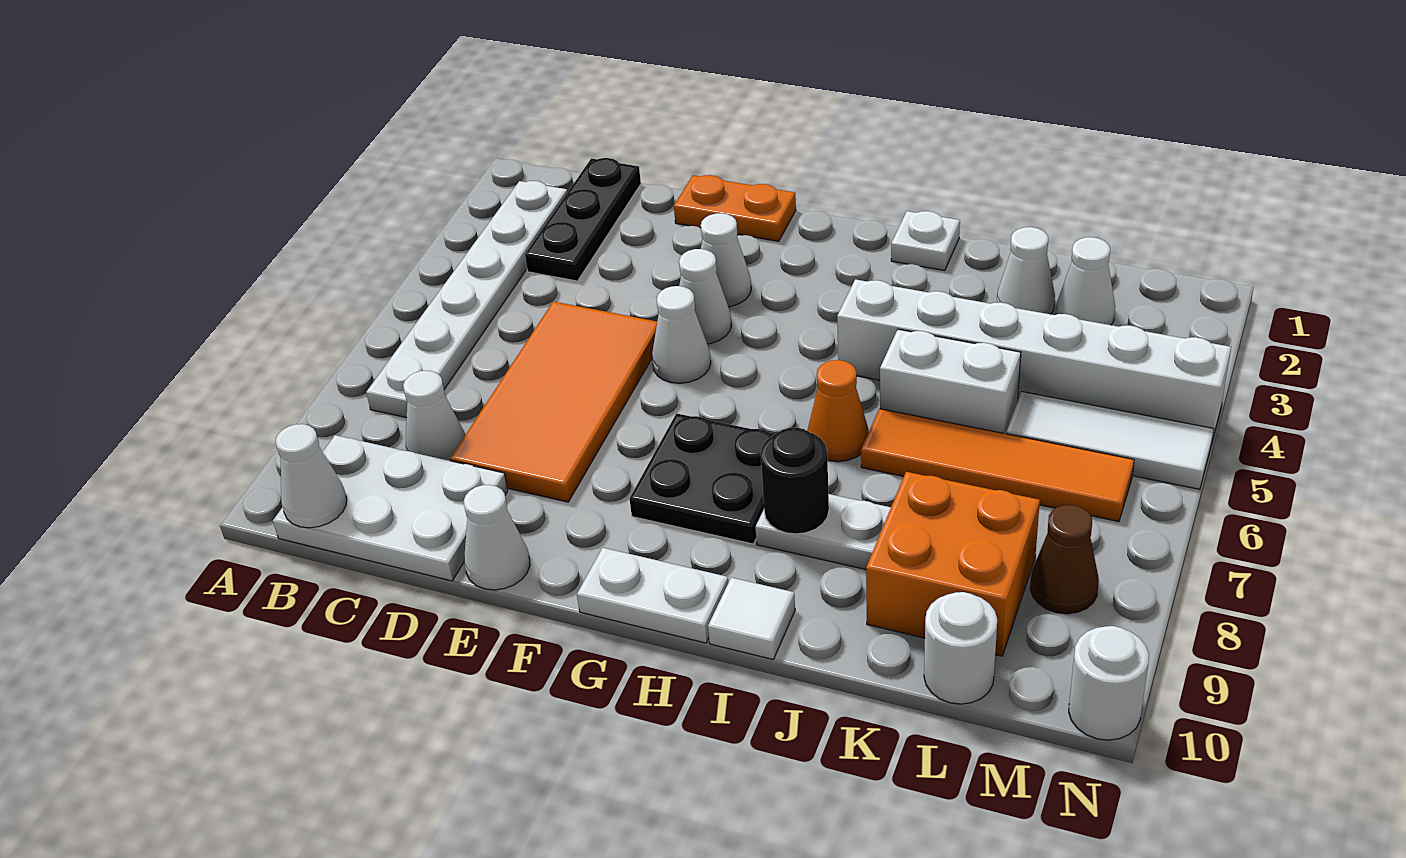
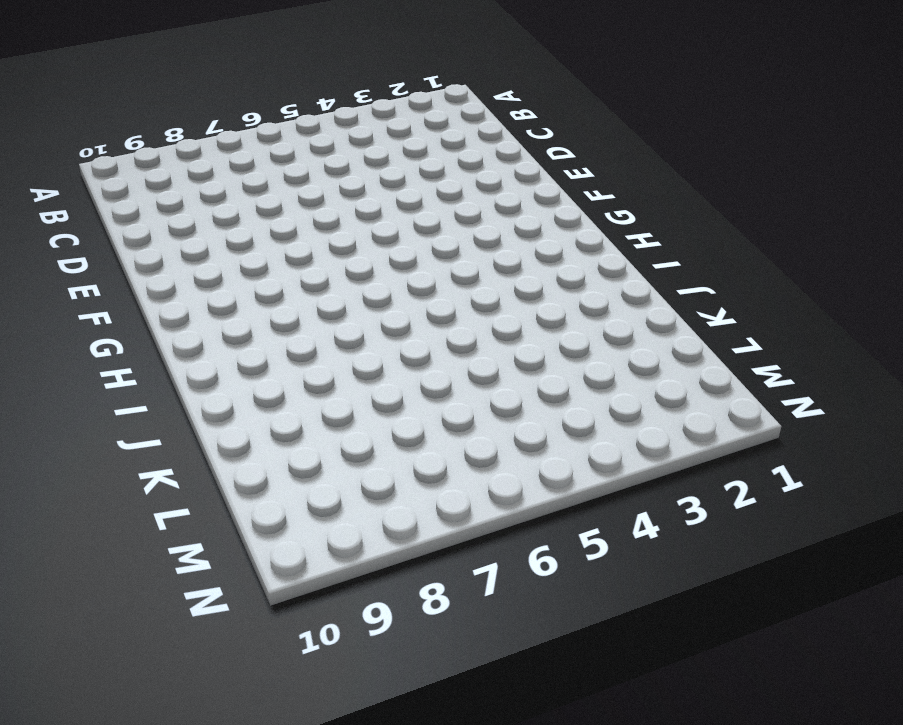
none -> white 1x6 plate [366,181,568,418]
none -> white 2x3 plate [273,435,508,581]
none -> black 1x3 plate [525,158,641,281]

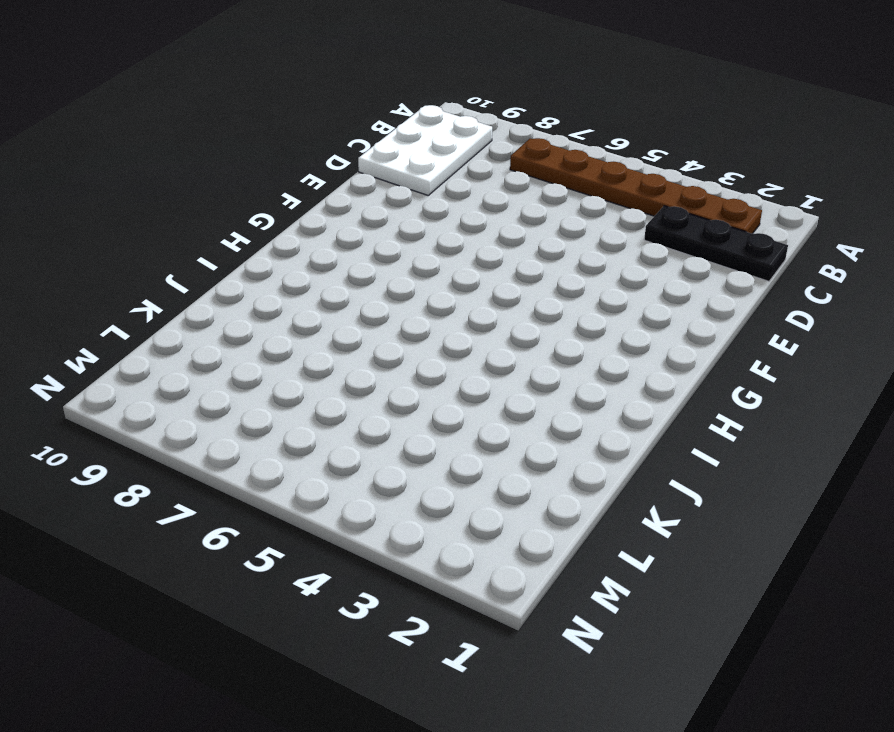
brown 1x6 plate [510,138,762,234] -> white 1x6 plate [366,181,568,418]
none -> white 1x1 cone [403,371,465,461]
none -> orange 2x4 tile [450,301,657,502]
none -> orange 1x2 plate [674,175,796,241]

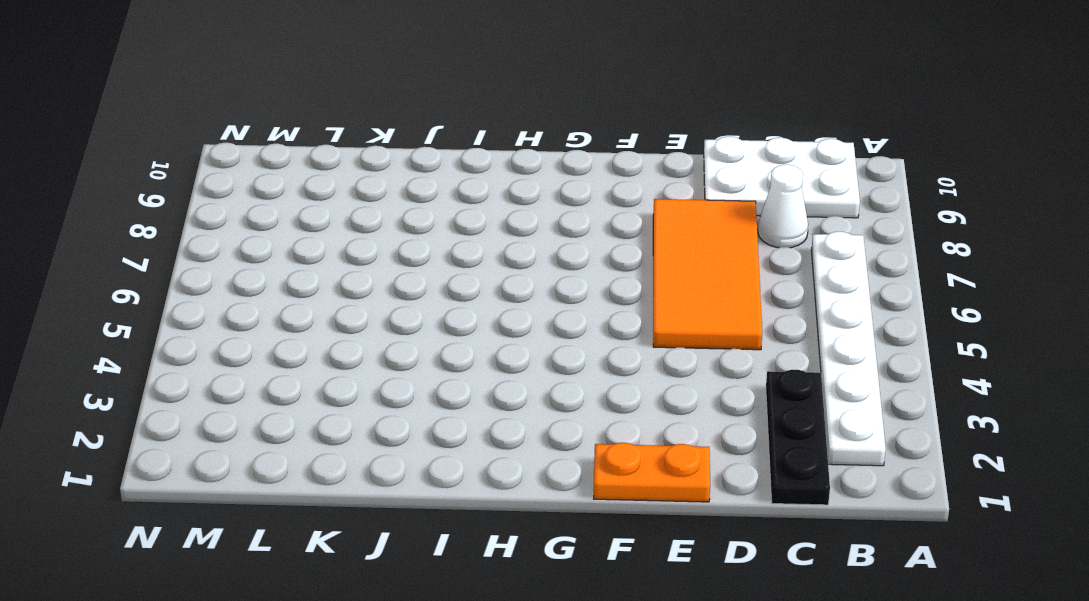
none -> white 1x1 cone [464,485,530,590]
none -> white 1x1 cone [701,213,751,307]
none -> white 1x1 cone [679,249,731,344]

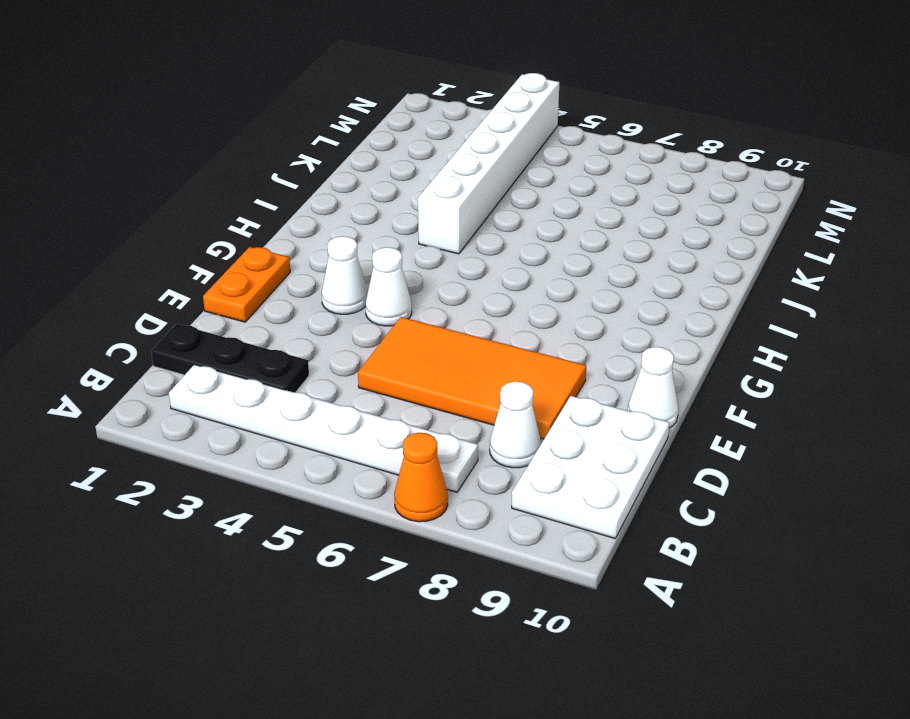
orange 1x1 cone [394,432,448,522] -> orange 1x1 cone moved to [807,360,869,462]
none -> white 1x1 cone [652,286,711,383]
none -> black 2x2 plate [630,413,775,544]
none -> white 1x2 plate [577,548,728,643]

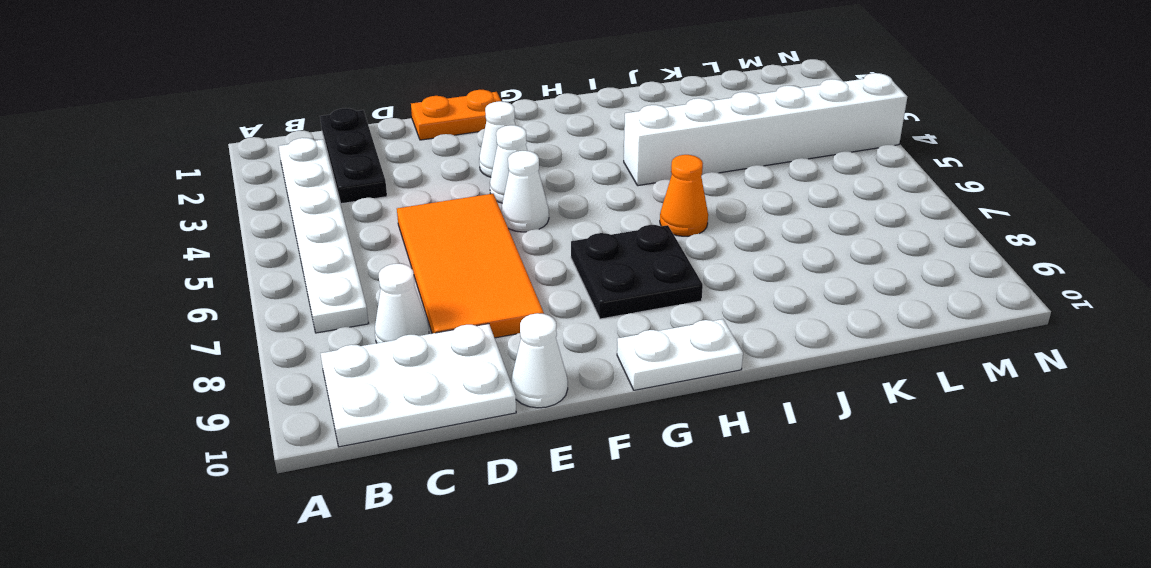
none -> white 1x1 plate [891,211,960,271]
none -> white 1x2 plate [755,494,891,569]
none -> white 1x1 tile [708,578,795,659]

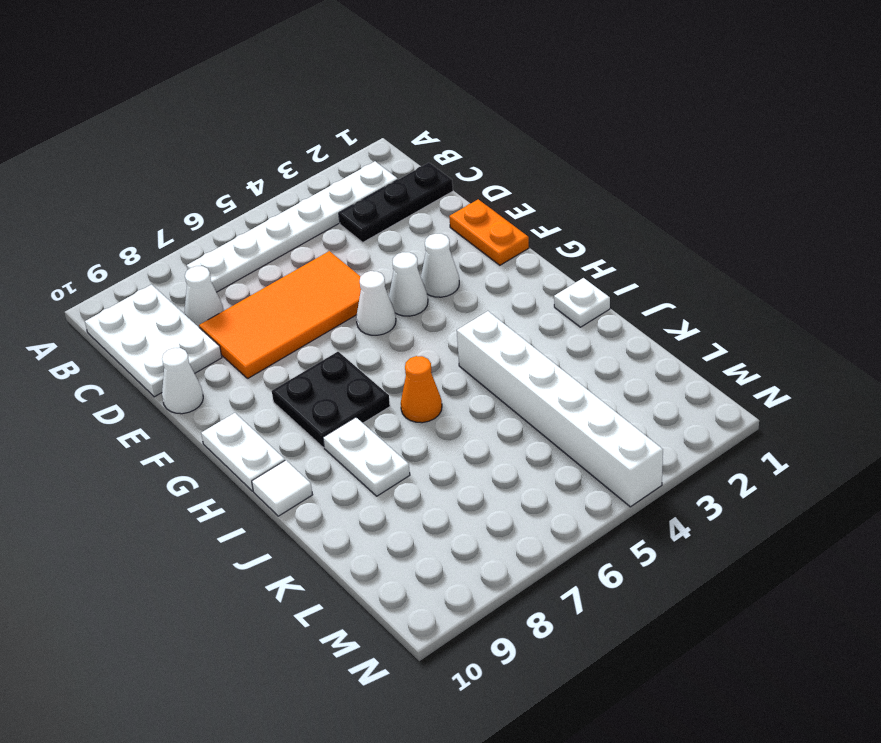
none -> white 1x2 brick [880,329,1021,434]
none -> orange 1x4 tile [861,409,1134,522]
none -> white 1x1 cone [997,227,1055,314]

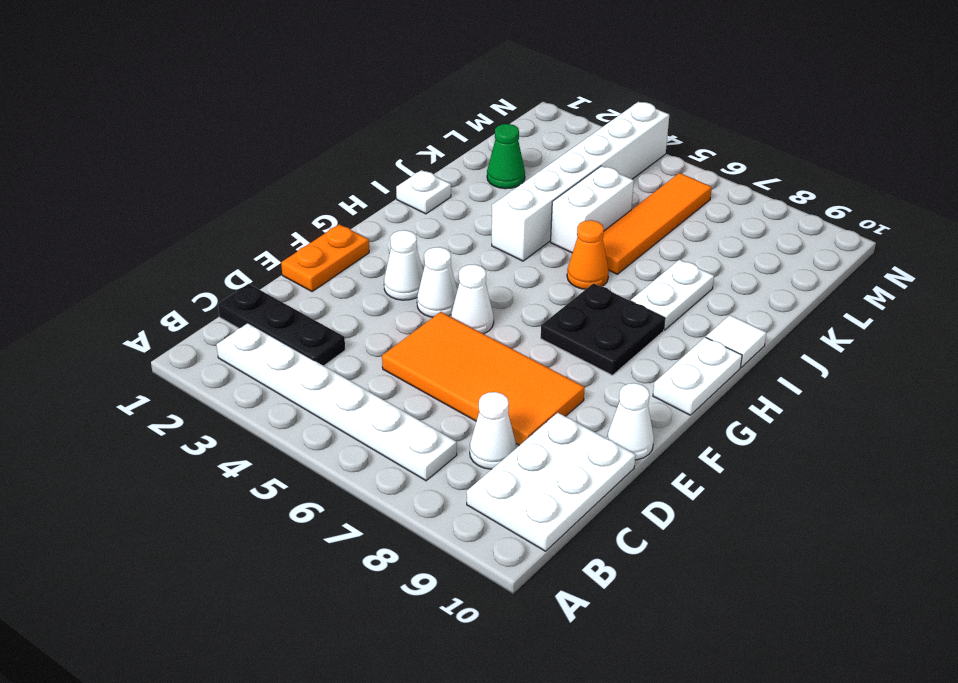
green 1x1 cone [487,124,525,189] -> white 1x1 cone [997,227,1055,314]
none -> orange 2x2 brick [866,472,1040,656]
none -> white 1x1 cone [1056,237,1115,325]
none -> white 1x3 tile [1006,392,1214,489]

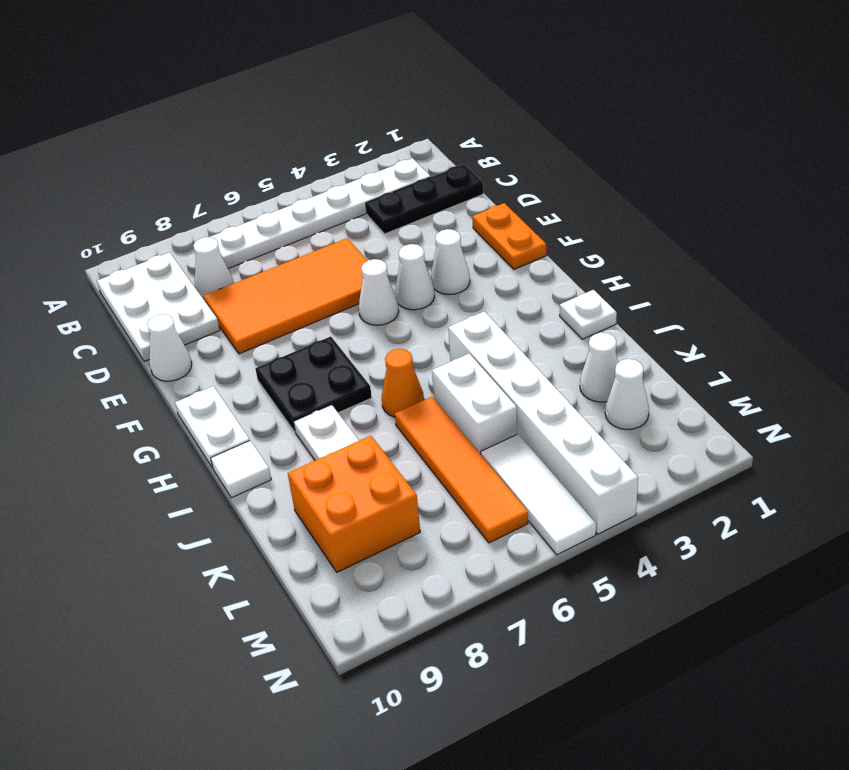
none -> white 1x1 round brick [924,592,997,704]
none -> brown 1x1 cone [1030,505,1099,614]
none -> white 1x1 round brick [1069,626,1149,740]

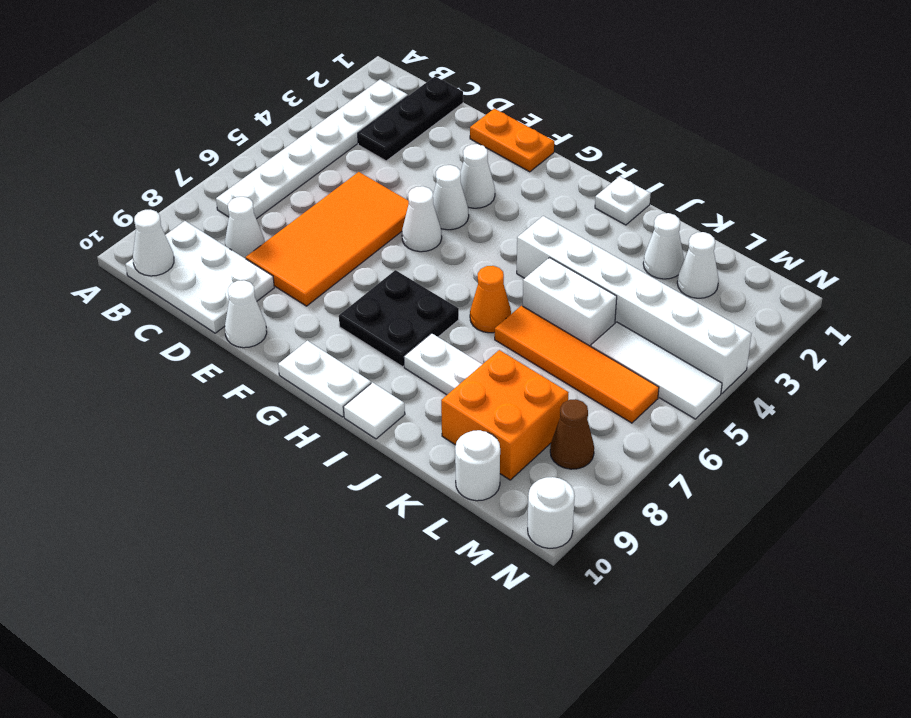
none -> black 1x1 round brick [761,427,829,534]

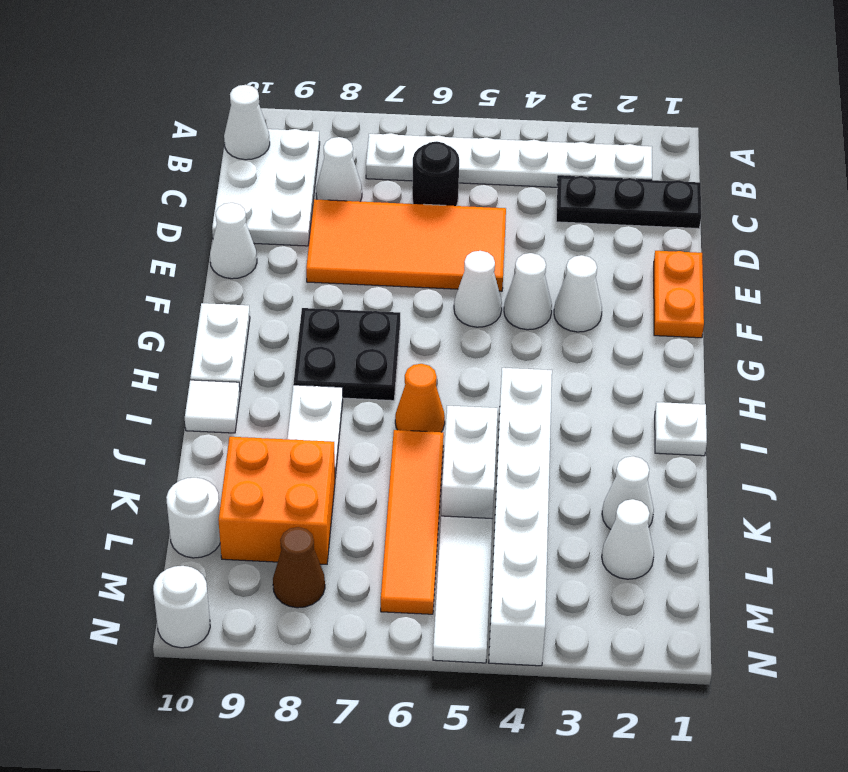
black 1x1 round brick [412,141,459,206] -> black 1x1 round brick moved to [761,427,829,534]

